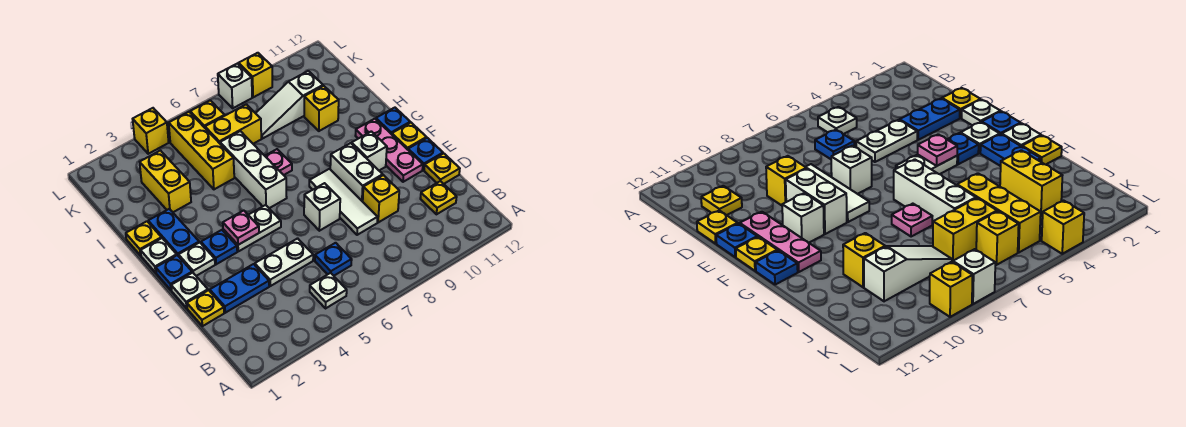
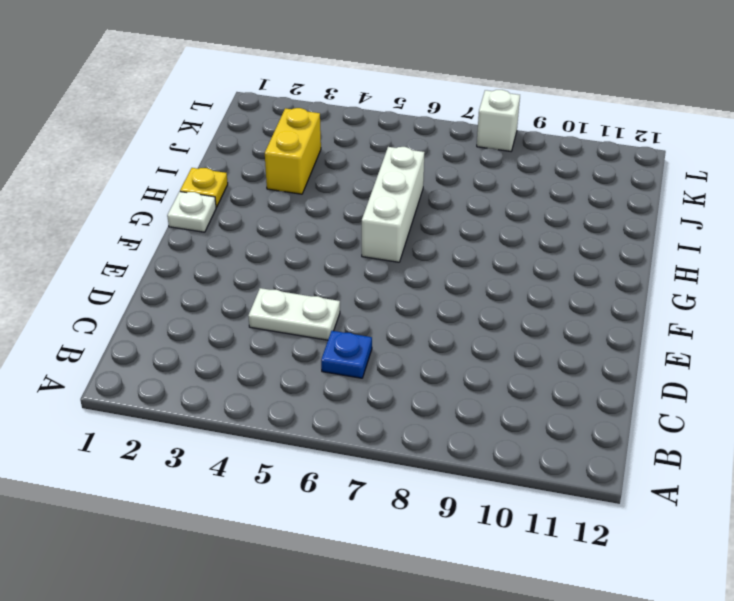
none -> white 1x1 plate [310,273,347,309]
none -> yellow 1x1 plate [420,181,457,214]
none -> yellow 1x1 plate [187,290,224,326]
none -> blue 1x2 plate [210,264,269,313]

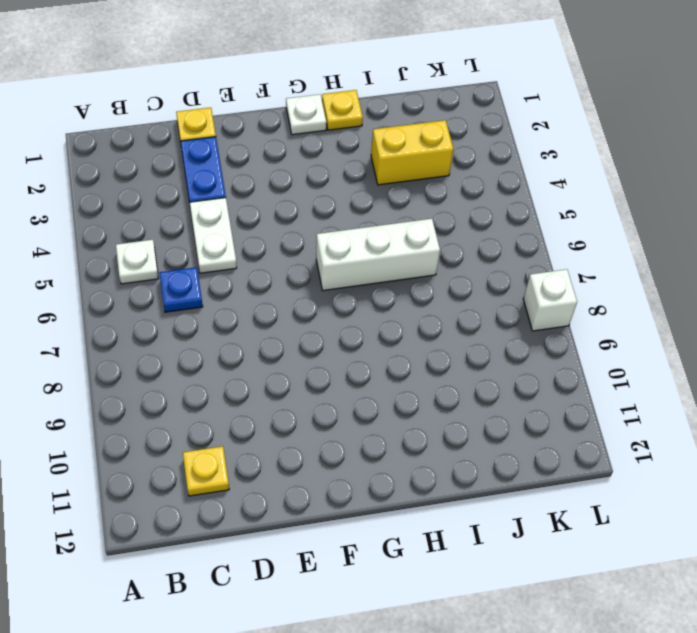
none -> white 1x3 tile [309,169,377,235]
none -> yellow 1x1 brick [363,175,399,222]
none -> yellow 1x1 plate [424,153,460,184]
none -> white 1x1 plate [171,273,208,308]

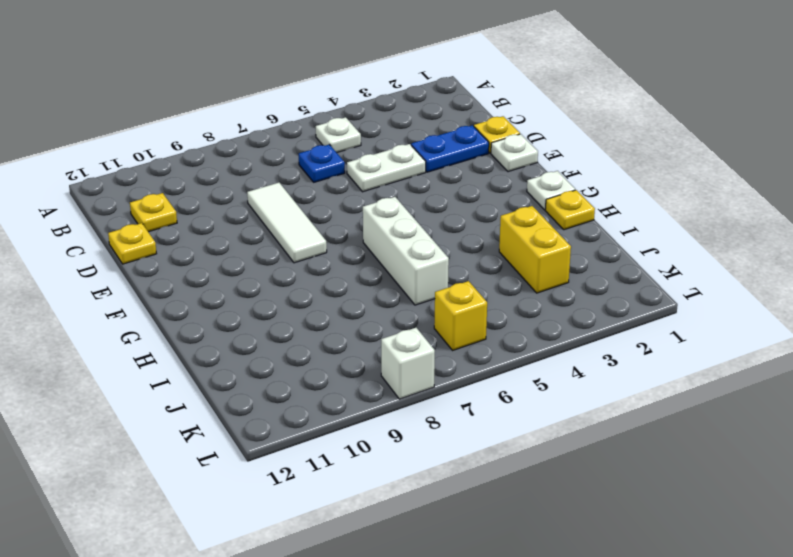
none -> yellow 1x1 brick [363,175,399,222]
none -> white 1x1 brick [304,183,340,231]
none -> white 1x2 brick [330,143,383,202]
none -> pink 1x3 plate [355,119,423,182]

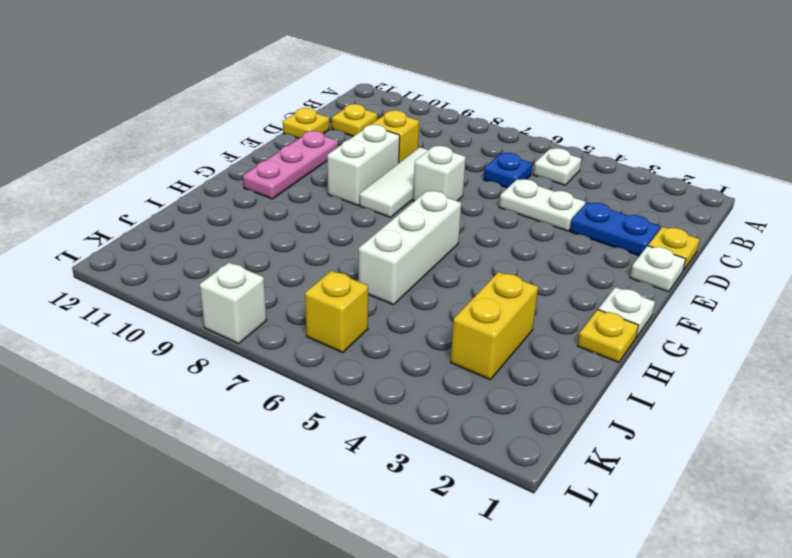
none -> blue 1x1 plate [408,138,443,170]
none -> blue 1x1 plate [156,255,192,290]
none -> white 1x1 plate [179,242,215,276]
none -> blue 1x1 plate [201,230,237,264]

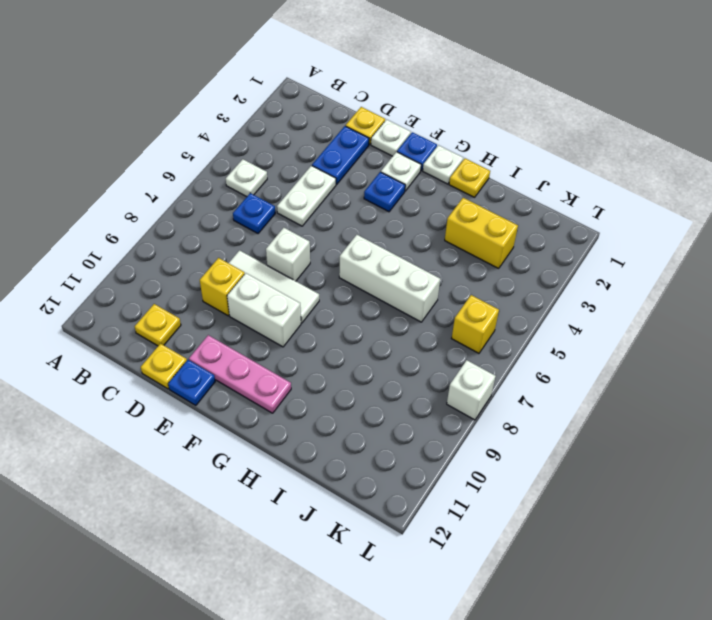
none -> white 1x2 plate [223,205,281,251]
none -> white 1x1 brick [352,131,387,170]
none -> yellow 1x1 plate [392,123,427,150]
none -> blue 1x2 plate [148,209,199,256]

